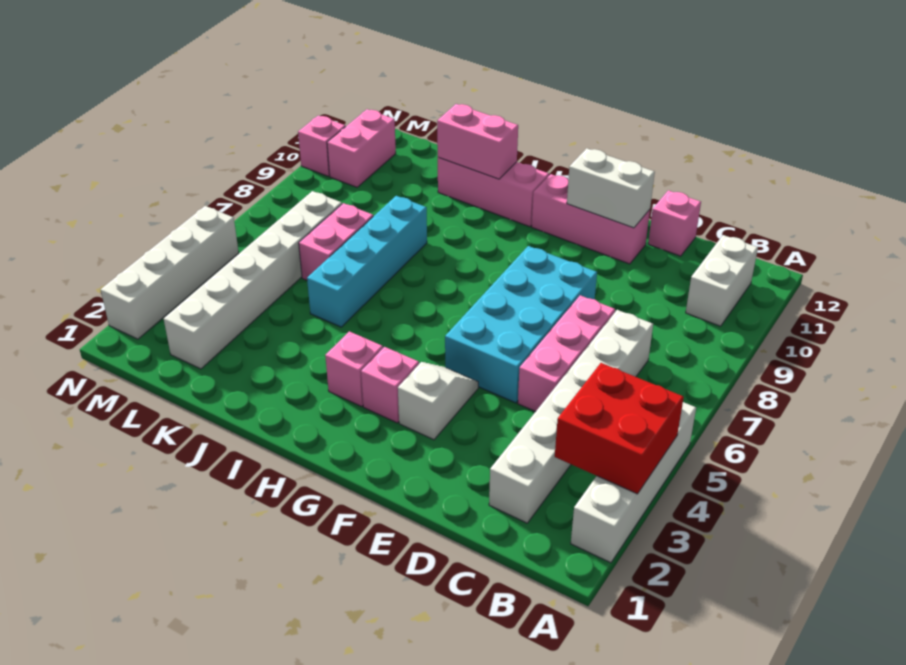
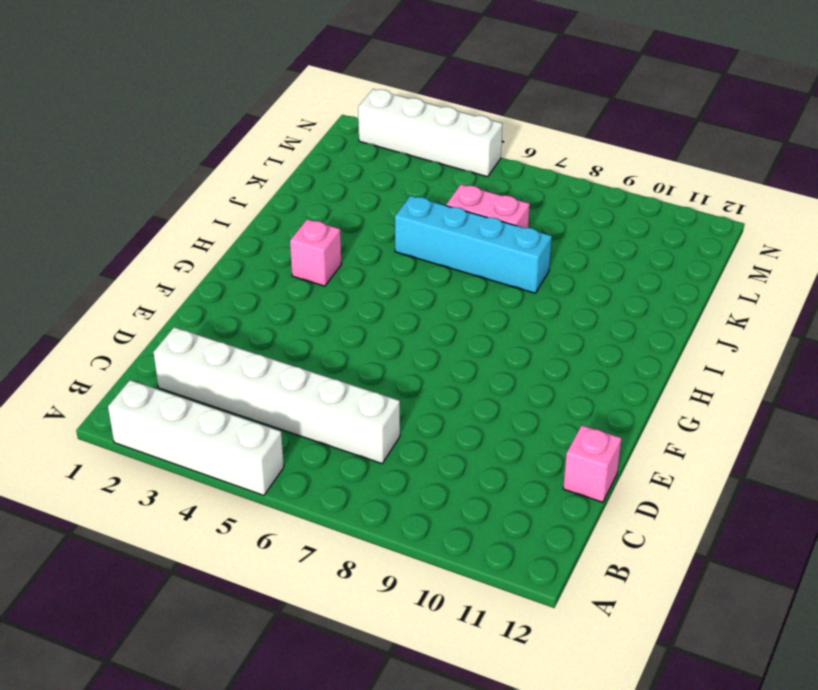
none -> white 1x2 brick [686,235,758,326]
none -> pink 1x3 brick [518,295,615,412]
none -> cyan 2x4 brick [445,246,597,403]

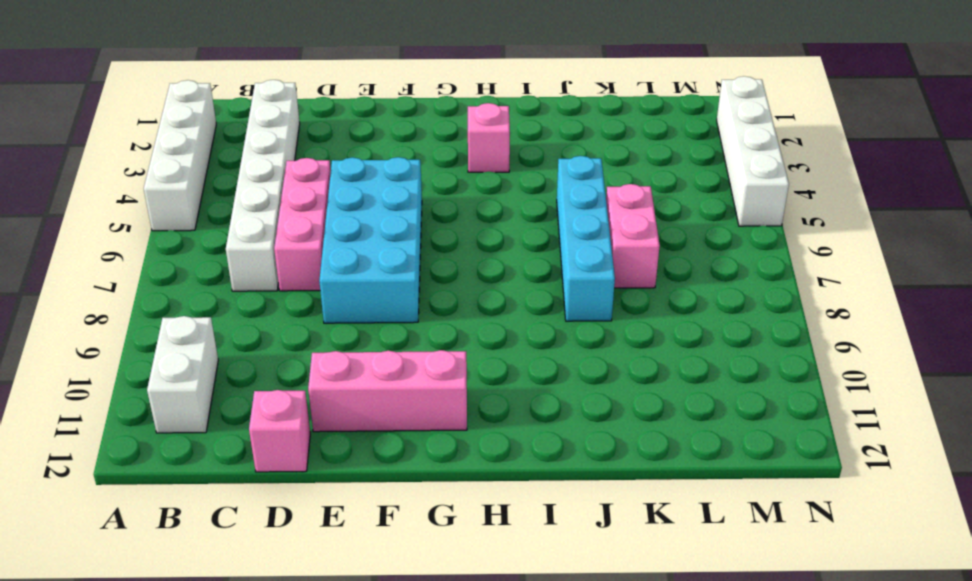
none -> white 1x2 slope [398,362,478,440]
none -> pink 1x1 brick [361,347,419,423]
none -> pink 1x3 brick [438,157,549,227]

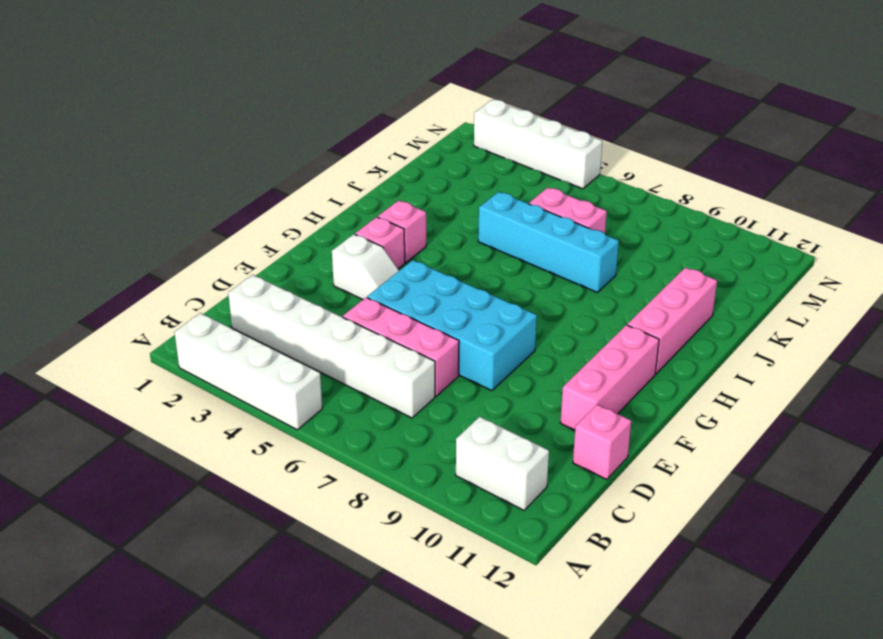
none -> white 1x6 brick [164,191,342,369]
none -> pink 1x2 brick [327,109,396,187]
none -> pink 1x1 brick [298,116,345,176]

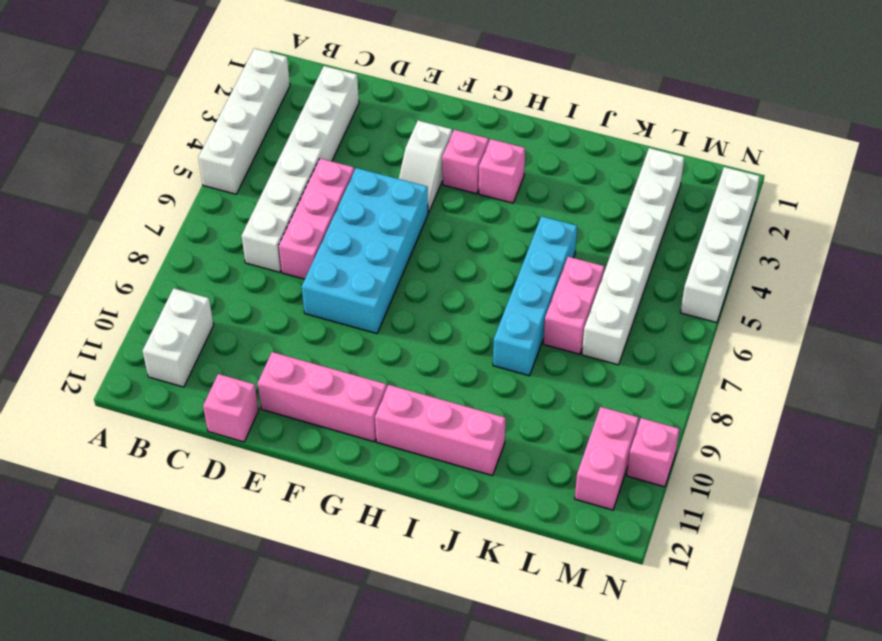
none -> red 2x2 brick [555,363,684,494]
none -> white 1x2 brick [567,148,655,228]
none -> pink 1x2 brick [437,104,518,179]

